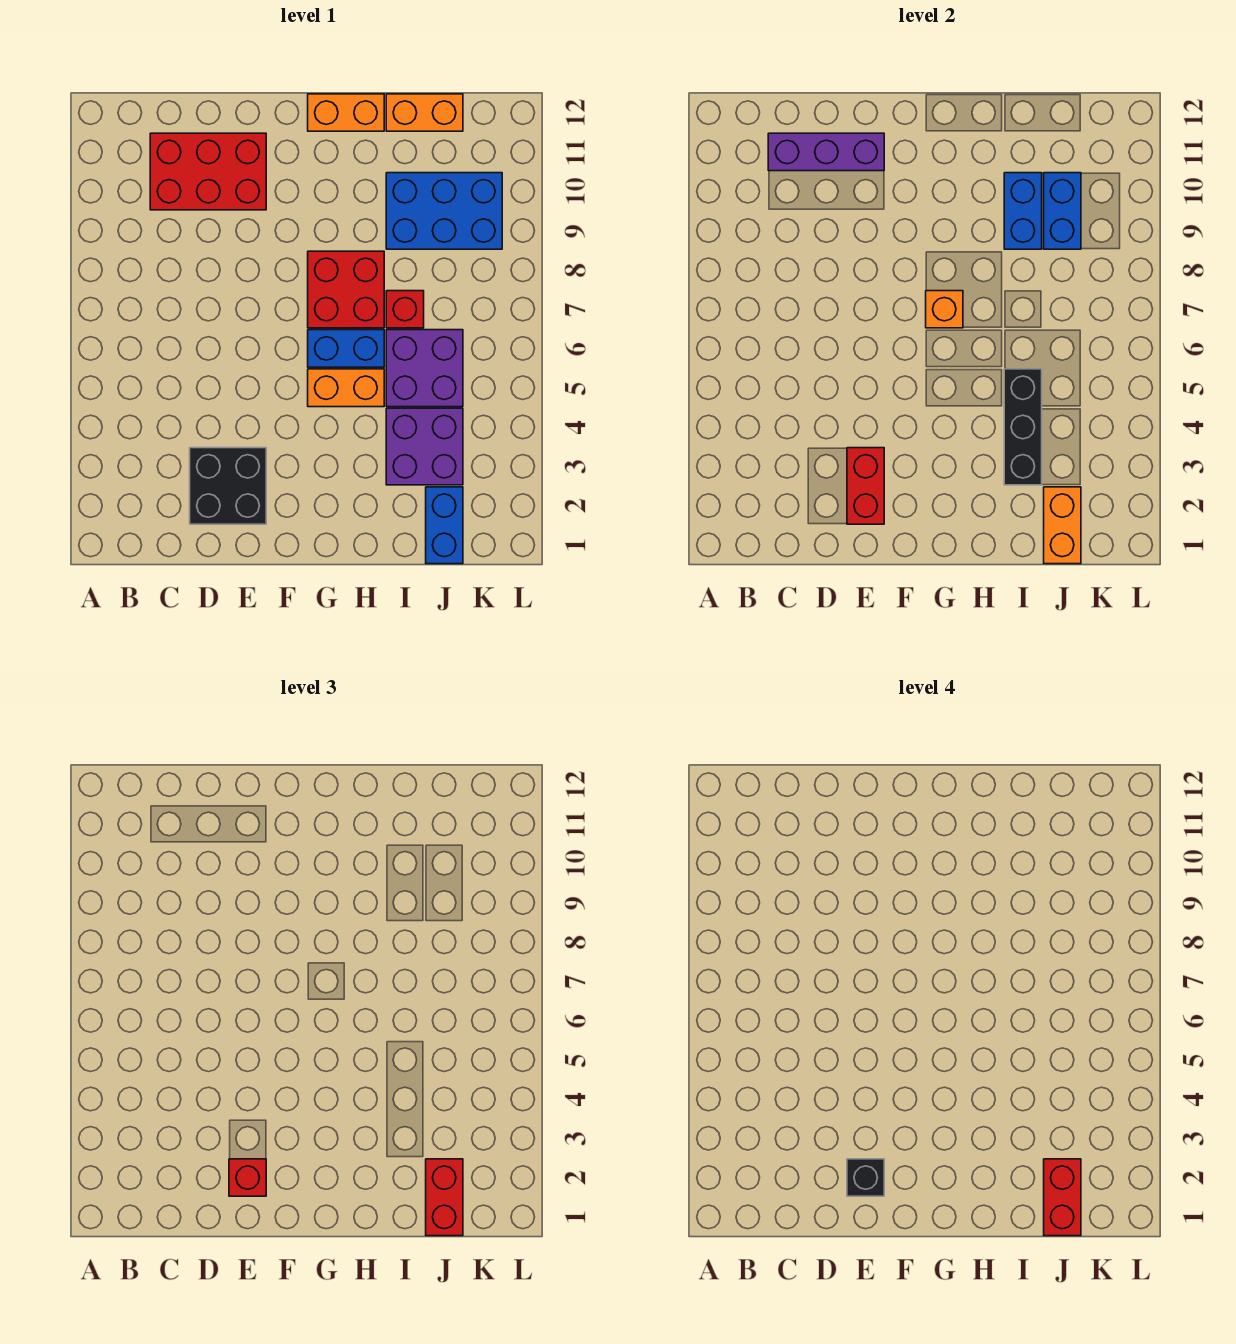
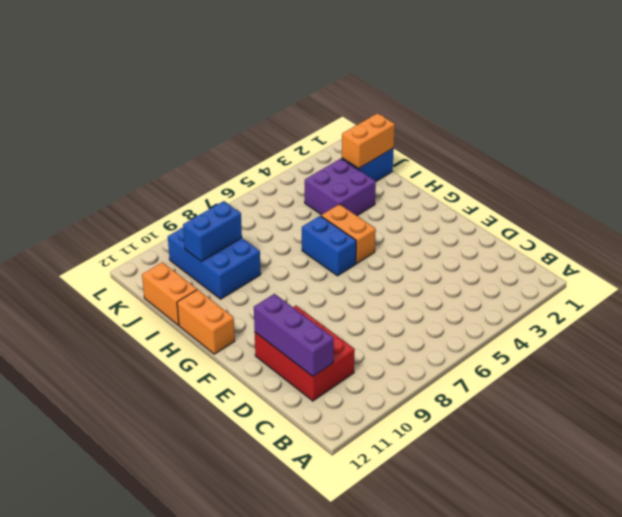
none -> black 2x2 brick [190,448,266,524]
none -> red 2x2 brick [308,251,384,328]
none -> purple 2x2 brick [386,330,463,407]

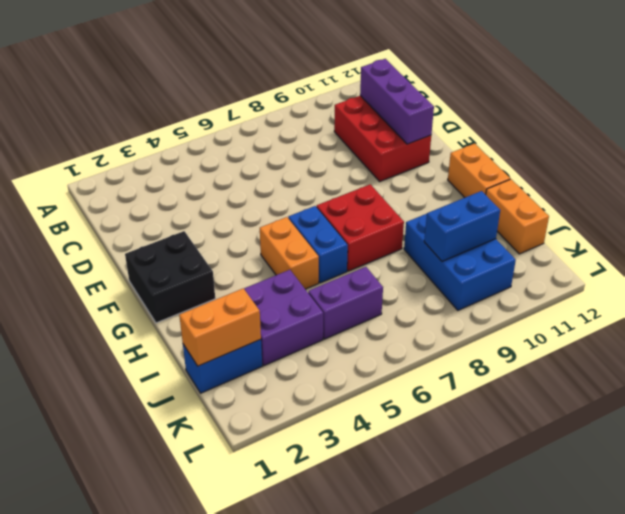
black 2x2 brick [125,231,215,323] -> black 2x2 brick moved to [190,448,266,524]
purple 1x2 brick [308,267,383,339] -> purple 2x2 brick [386,330,463,407]
none -> red 1x1 brick [386,291,424,328]
none -> red 1x2 brick [847,448,884,524]
none -> orange 1x1 brick [926,291,963,328]

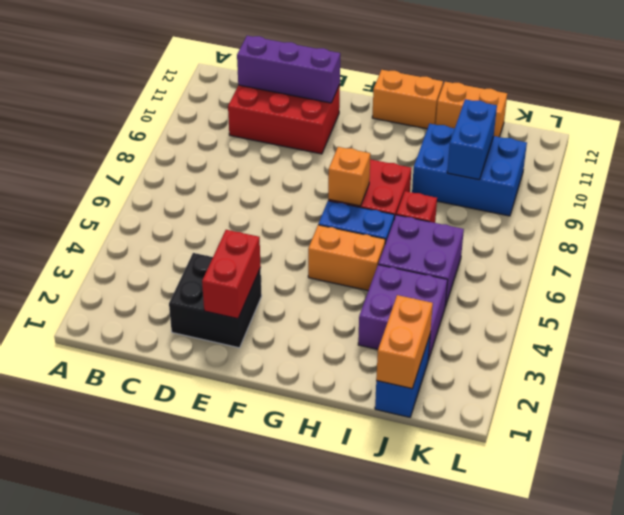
none -> black 1x3 brick [1004,369,1042,485]
none -> blue 1x2 brick [1004,173,1042,249]
none -> red 1x1 brick [229,1159,266,1196]

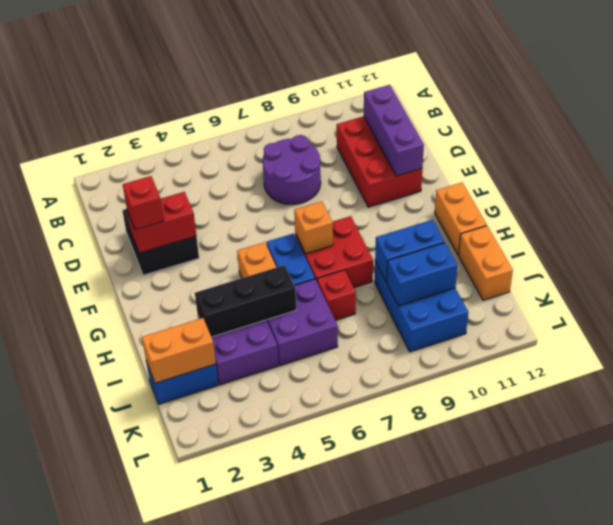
purple 2x2 round brick [263,135,321,204] -> none
none -> red 1x2 brick [426,1159,463,1236]
none -> black 1x1 brick [847,1159,884,1196]
none -> red 1x2 brick [1044,1159,1081,1236]

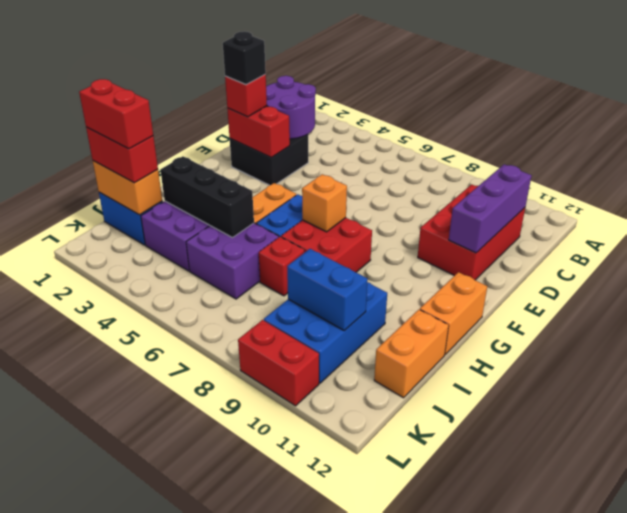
purple 2x2 round brick [266,76,316,139] -> none
red 1x2 brick [238,320,319,406] -> none
none -> blue 1x2 brick [1004,173,1042,249]

